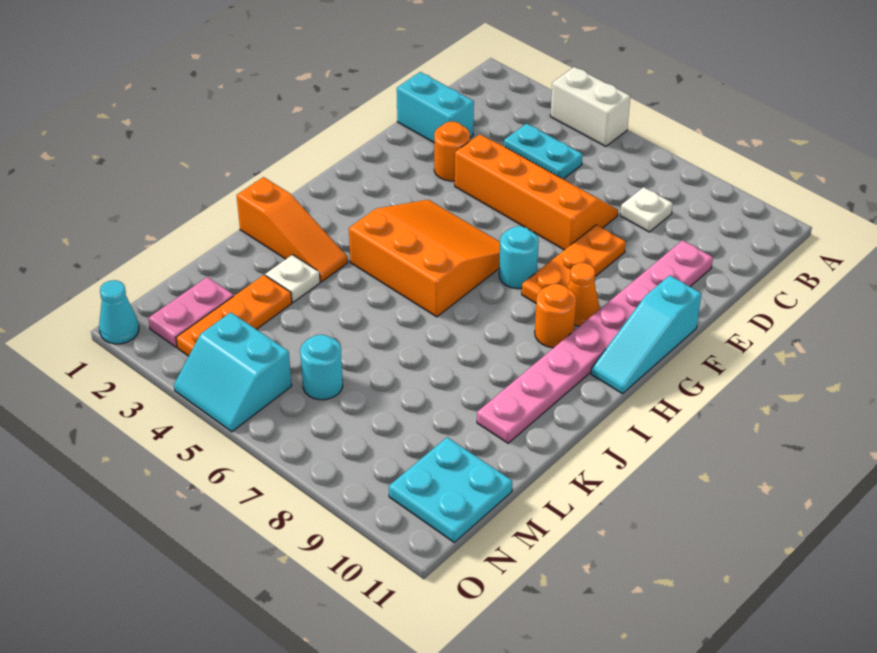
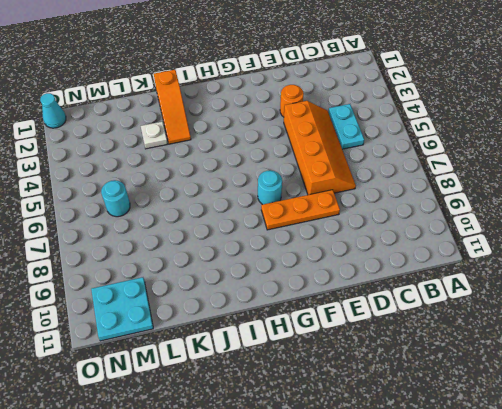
none -> white 1x2 brick [550,67,630,146]
none -> white 1x1 plate [620,187,673,232]
none -> cyan 1x2 brick [397,72,474,143]

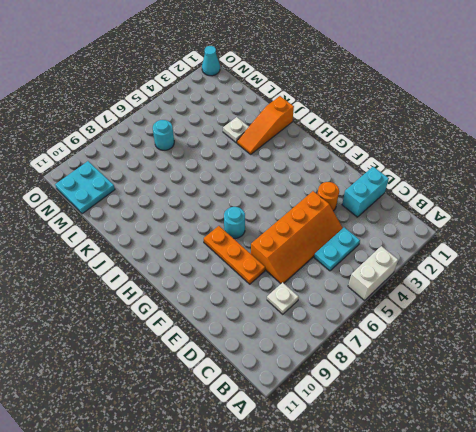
none -> pink 1x8 plate [477,240,713,443]
none -> cyan 1x3 slope [591,275,701,394]
none -> orange 3x3 slope [349,200,500,317]

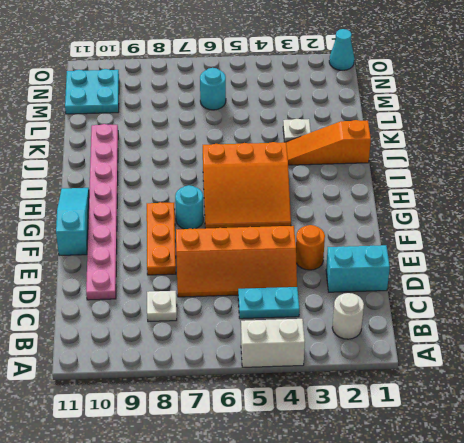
white 1x1 round brick [332,293,364,339] -> none
none -> orange 1x1 cone [567,263,600,326]
none -> orange 1x1 round brick [535,284,576,348]
none -> orange 1x3 plate [176,275,292,356]

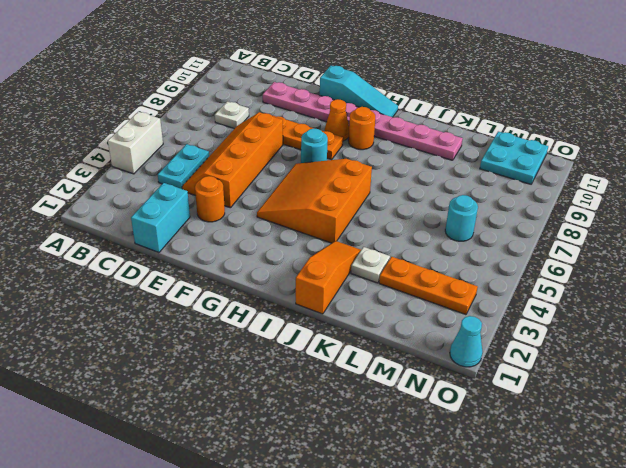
none -> pink 1x2 plate [148,277,234,347]
none -> cyan 2x2 slope [174,312,292,432]

